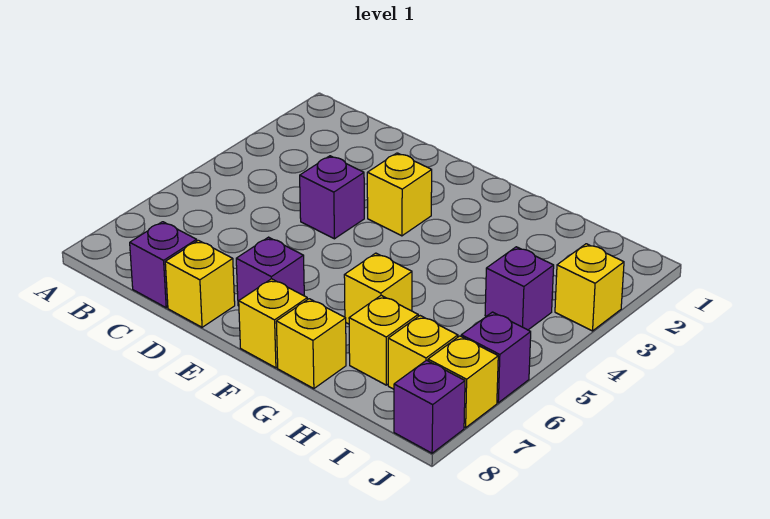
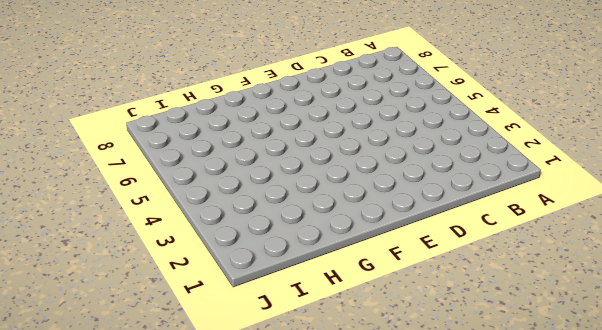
none -> purple 1x1 brick [130,222,197,308]
none -> purple 1x1 brick [300,156,364,239]
none -> yellow 1x1 brick [165,240,235,327]

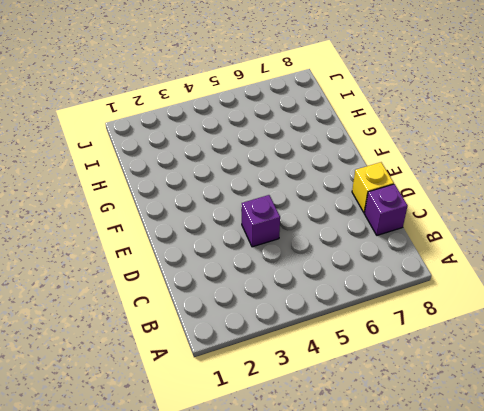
none -> yellow 1x1 brick [367,153,432,236]
none -> purple 1x1 brick [236,237,304,306]
none -> yellow 1x1 brick [239,279,307,368]

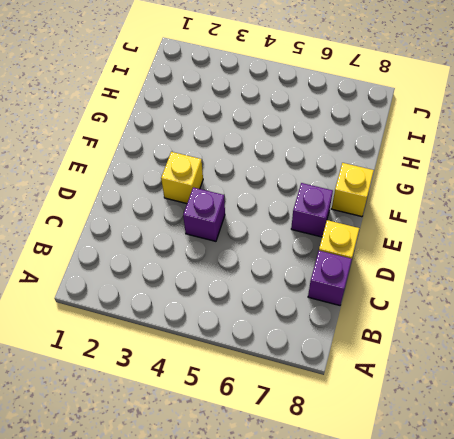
none -> yellow 1x1 brick [344,253,412,324]
none -> yellow 1x1 brick [276,299,346,389]
none -> yellow 1x1 brick [349,295,418,385]

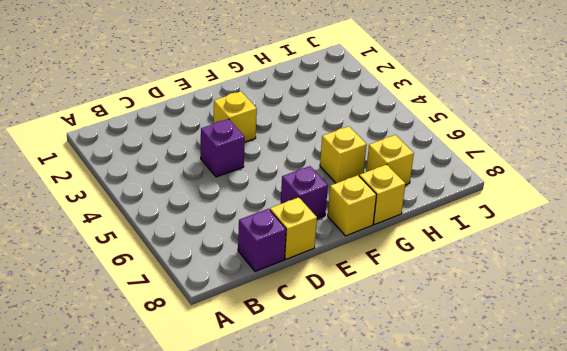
none -> purple 1x1 brick [485,247,554,330]
none -> yellow 1x1 brick [388,316,458,389]
none -> yellow 1x1 brick [555,244,624,331]

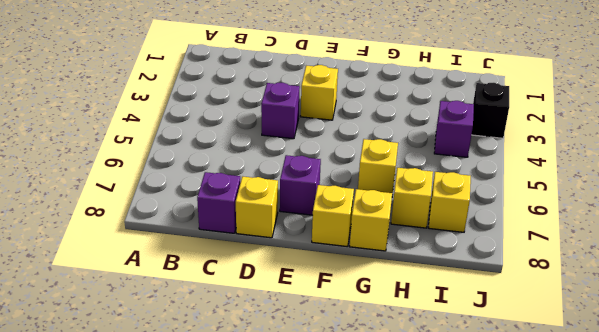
black 1x1 brick [472,83,509,138] -> yellow 1x1 brick [555,244,624,331]
none -> purple 1x1 brick [461,312,531,403]
none -> yellow 1x1 brick [428,336,498,428]
none -> purple 1x1 brick [394,360,465,453]

